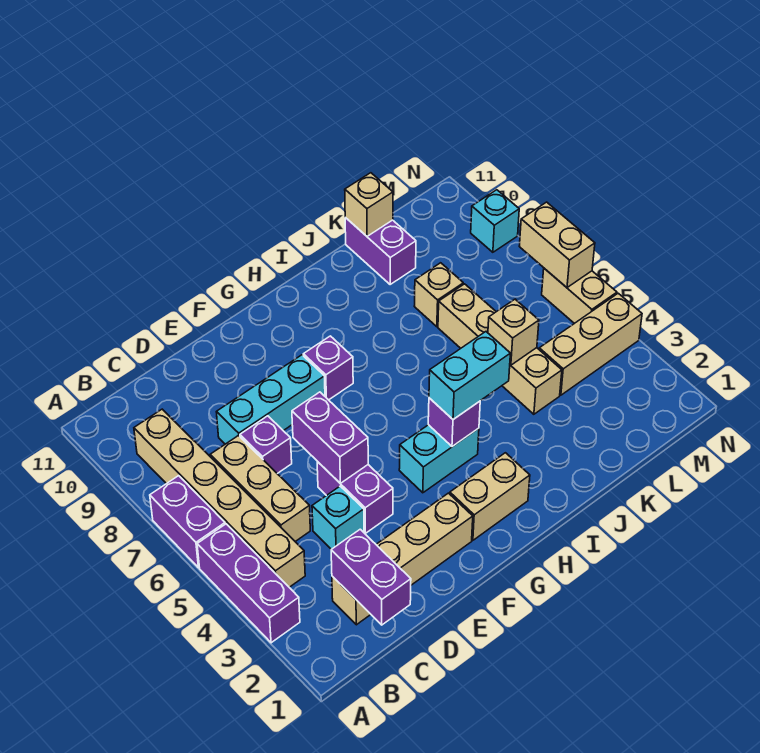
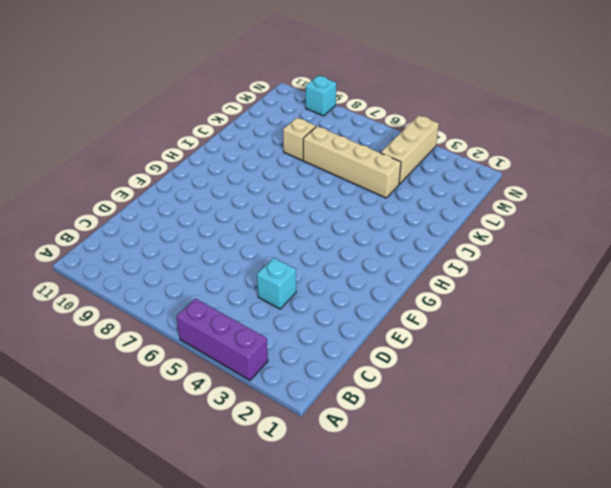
none -> purple 1x2 brick [150,476,225,568]
none -> tan 1x6 brick [134,409,305,587]
none -> tan 1x4 brick [332,493,473,625]

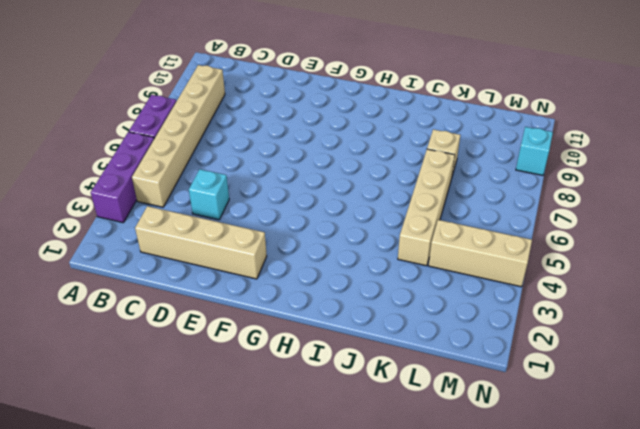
none -> tan 1x3 brick [210,436,310,541]
none -> purple 1x1 brick [240,416,292,474]
none -> cyan 1x3 brick [217,355,325,444]

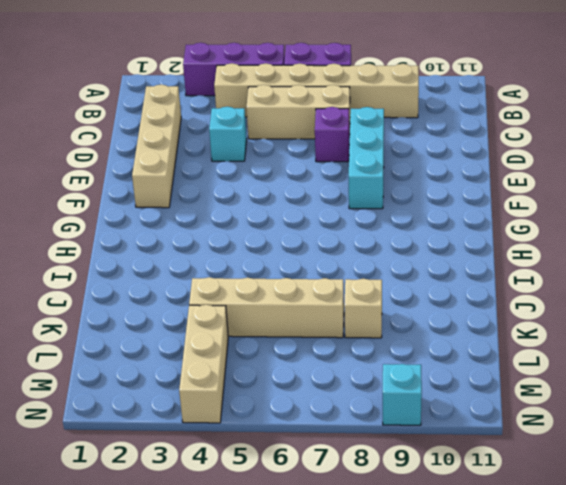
none -> purple 1x2 brick [317,462,393,533]
none -> tan 1x2 brick [450,453,530,540]
none -> cyan 1x2 brick [399,425,479,493]

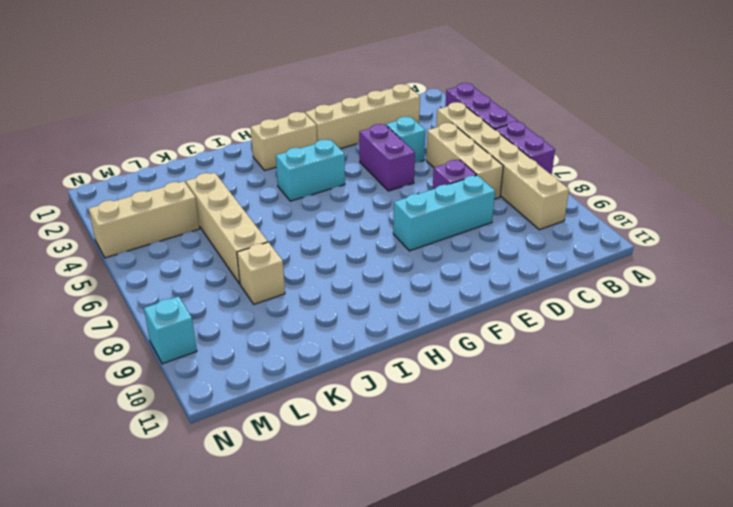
none -> purple 1x1 brick [303,336,353,400]
none -> purple 1x2 brick [345,218,416,285]
none -> tan 1x2 brick [542,268,617,323]

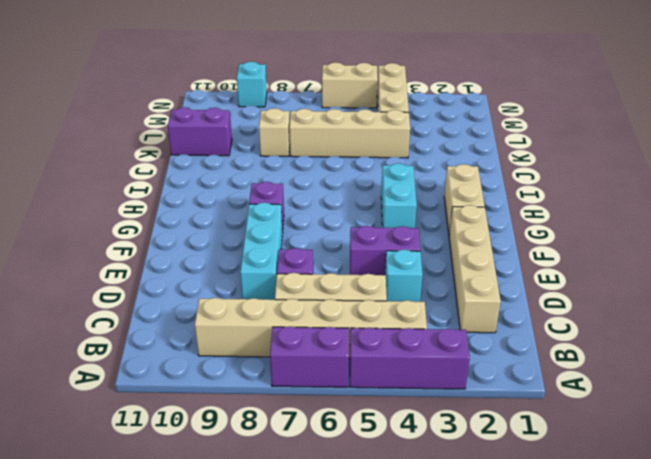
none -> purple 1x2 brick [331,529,411,625]
none -> purple 1x2 brick [292,392,368,483]
none -> purple 1x1 brick [428,398,480,447]

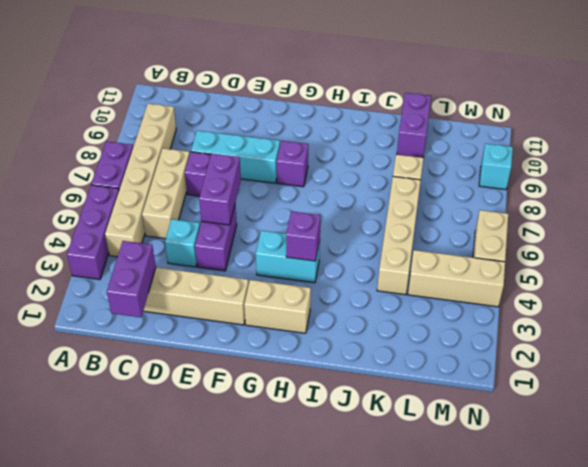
none -> tan 1x1 brick [488,299,539,365]
none -> tan 1x1 brick [345,173,393,236]
none -> tan 1x2 brick [519,202,595,288]

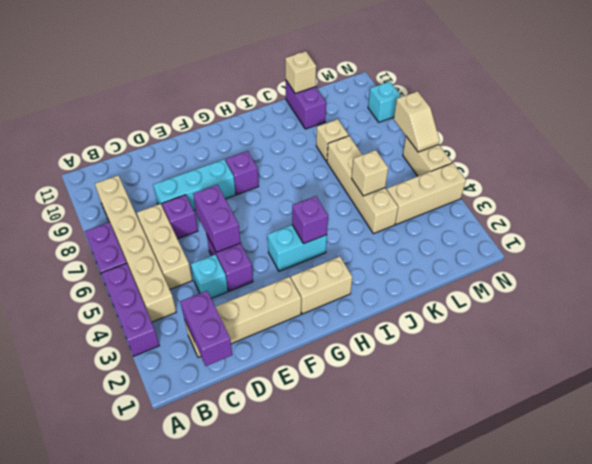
tan 1x2 slope [394,91,440,152] -> tan 1x2 brick [519,202,595,288]
none -> cyan 1x2 brick [429,332,510,419]

